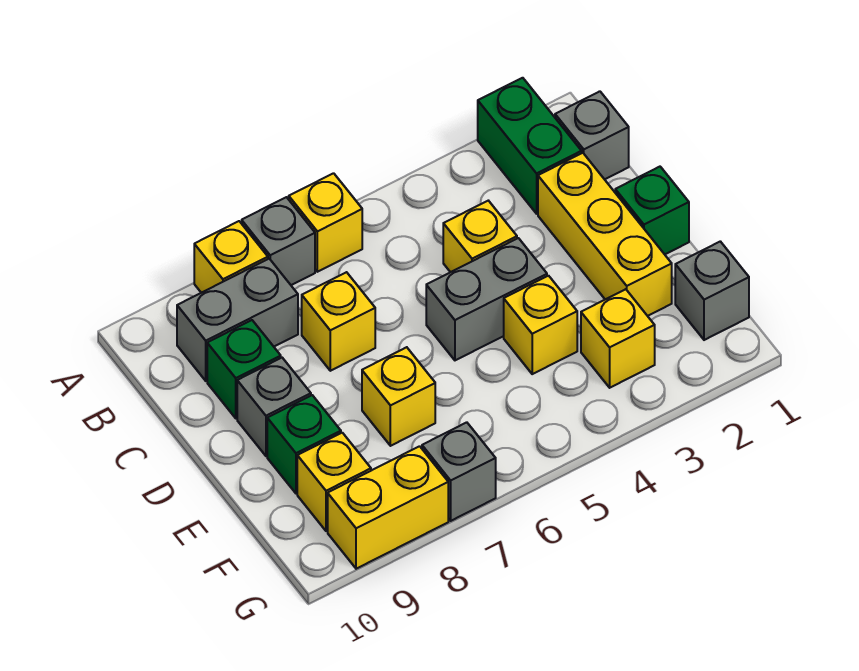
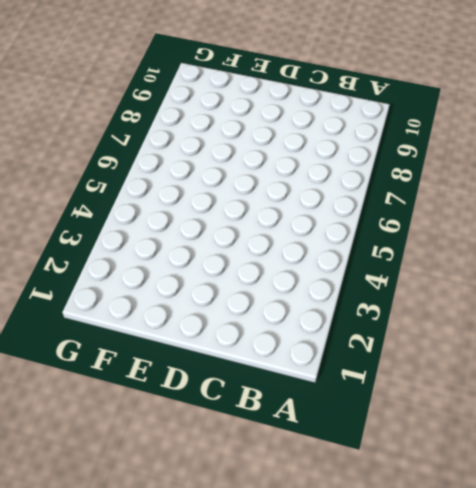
none -> green 1x2 brick [478,78,582,214]
none -> yellow 1x1 brick [289,173,362,272]
none -> grey 1x1 brick [242,197,315,285]

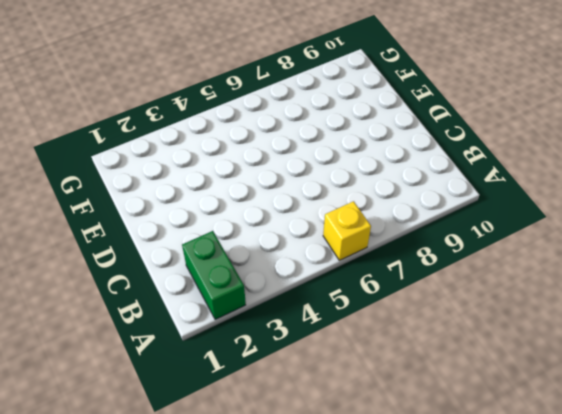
none -> grey 1x1 brick [242,197,315,285]
none -> yellow 1x1 brick [194,221,268,293]
none -> grey 1x1 brick [555,91,629,179]

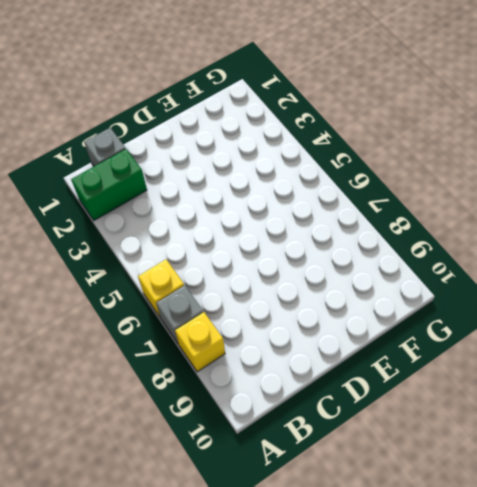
none -> grey 1x2 brick [177,259,298,381]
none -> yellow 1x3 brick [538,153,672,316]
none -> yellow 1x1 brick [443,201,517,272]

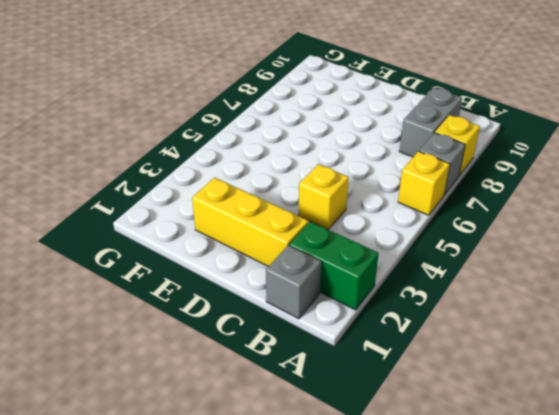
none -> yellow 1x1 brick [302,272,375,371]
none -> green 1x1 brick [207,320,281,418]
none -> green 1x1 brick [615,167,689,254]

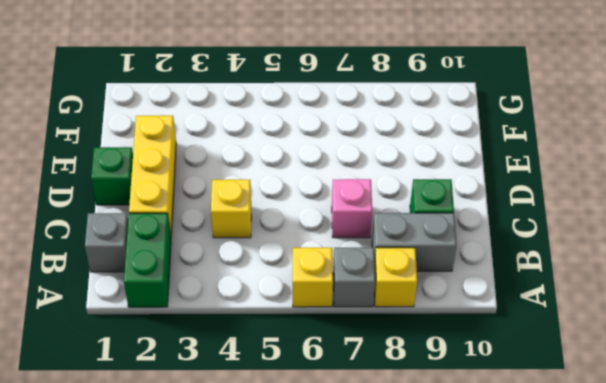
pink 1x1 brick [332,179,372,238] -> yellow 1x1 brick [302,272,375,371]
none -> grey 1x2 brick [426,238,547,360]
none -> grey 1x1 brick [237,358,311,456]
none -> yellow 1x1 brick [504,276,577,374]

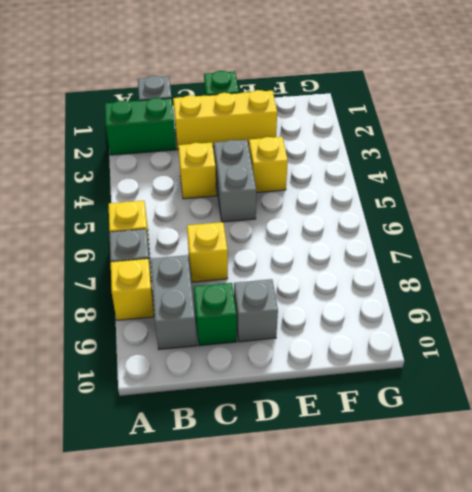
none -> yellow 1x1 brick [362,347,435,446]
none -> green 1x1 brick [267,395,341,494]
none -> grey 1x1 brick [675,241,749,340]

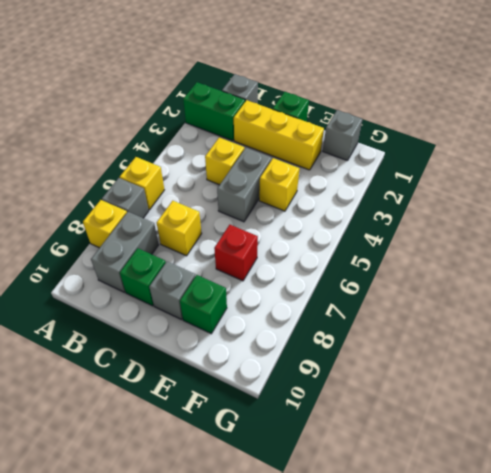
red 1x1 brick [214,225,258,281] -> yellow 1x1 brick [362,347,435,446]
none -> yellow 1x1 brick [581,289,655,388]
none -> yellow 1x1 brick [297,433,371,531]
none -> grey 1x1 brick [422,422,496,521]

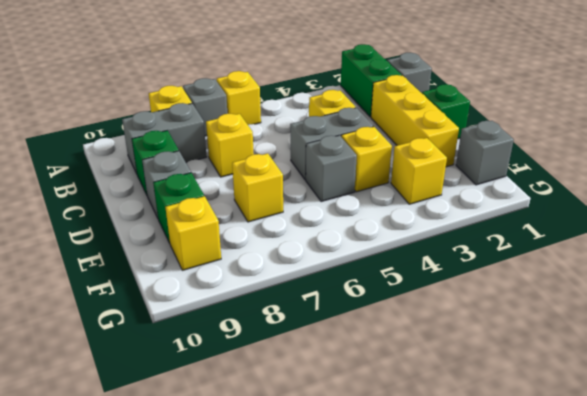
grey 1x1 brick [306,135,357,202] -> grey 1x1 brick moved to [422,422,496,521]
none -> yellow 1x2 brick [328,446,448,569]

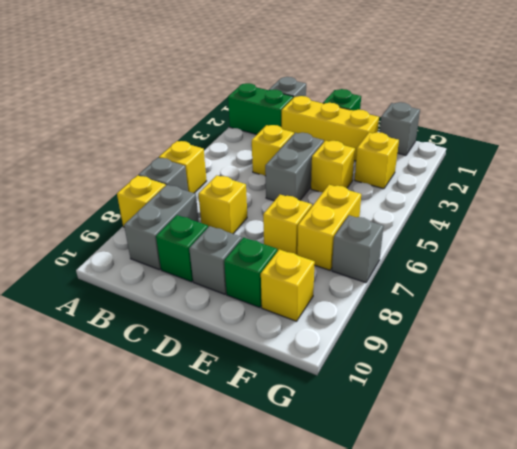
yellow 1x2 brick [297,185,361,270] -> yellow 1x2 brick moved to [328,446,448,569]

